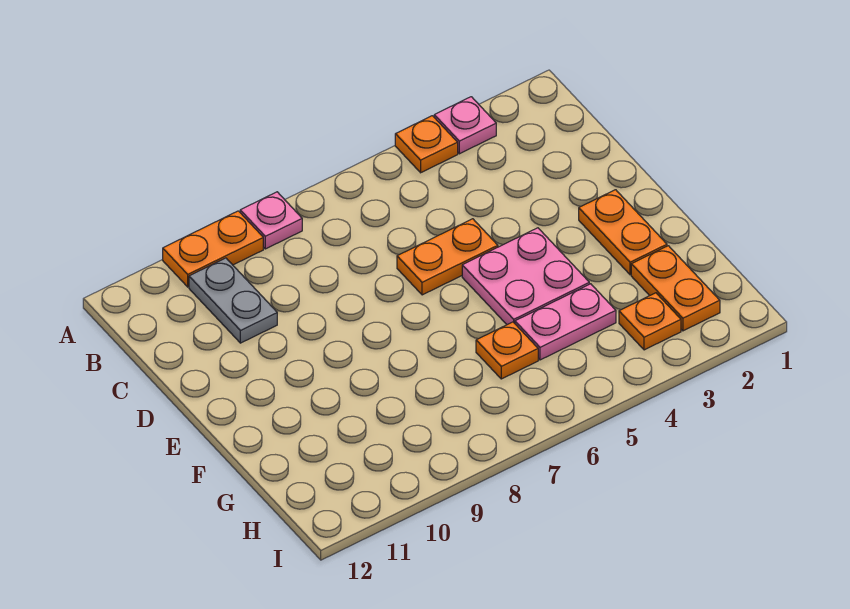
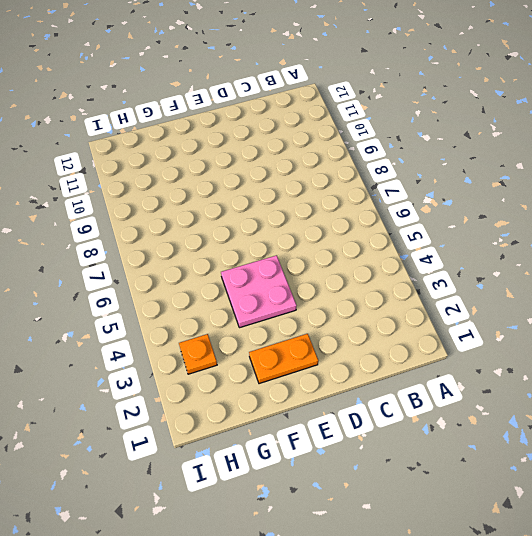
none -> pink 1x1 plate [434,97,496,154]
none -> orange 1x1 plate [395,116,458,173]
none -> pink 1x1 plate [240,192,302,249]

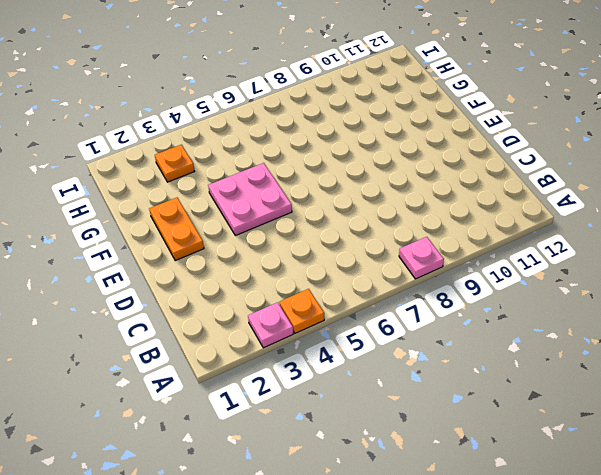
none -> orange 1x2 plate [163,211,263,287]
none -> grey 1x2 plate [189,258,277,343]
none -> orange 1x2 plate [397,219,498,295]

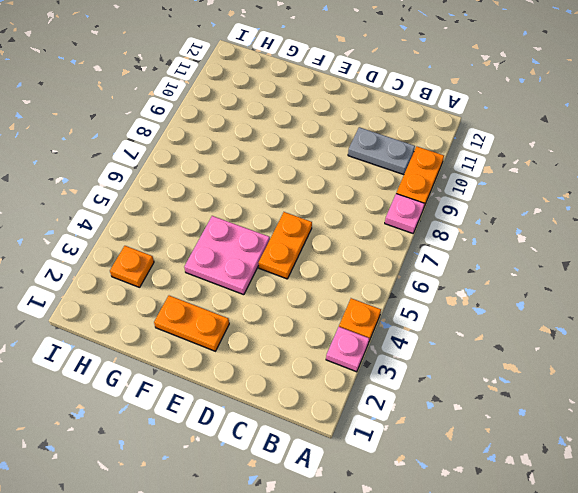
none -> orange 1x2 plate [631,246,720,331]
none -> pink 1x2 plate [515,284,616,360]
none -> orange 1x1 plate [476,322,538,379]

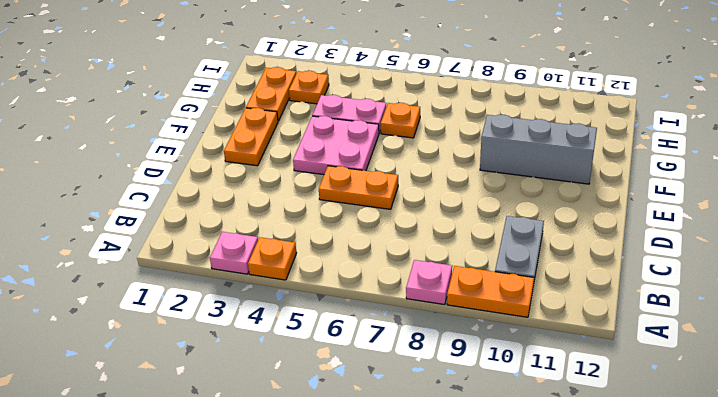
grey 1x3 brick [480,115,597,184] -> none

